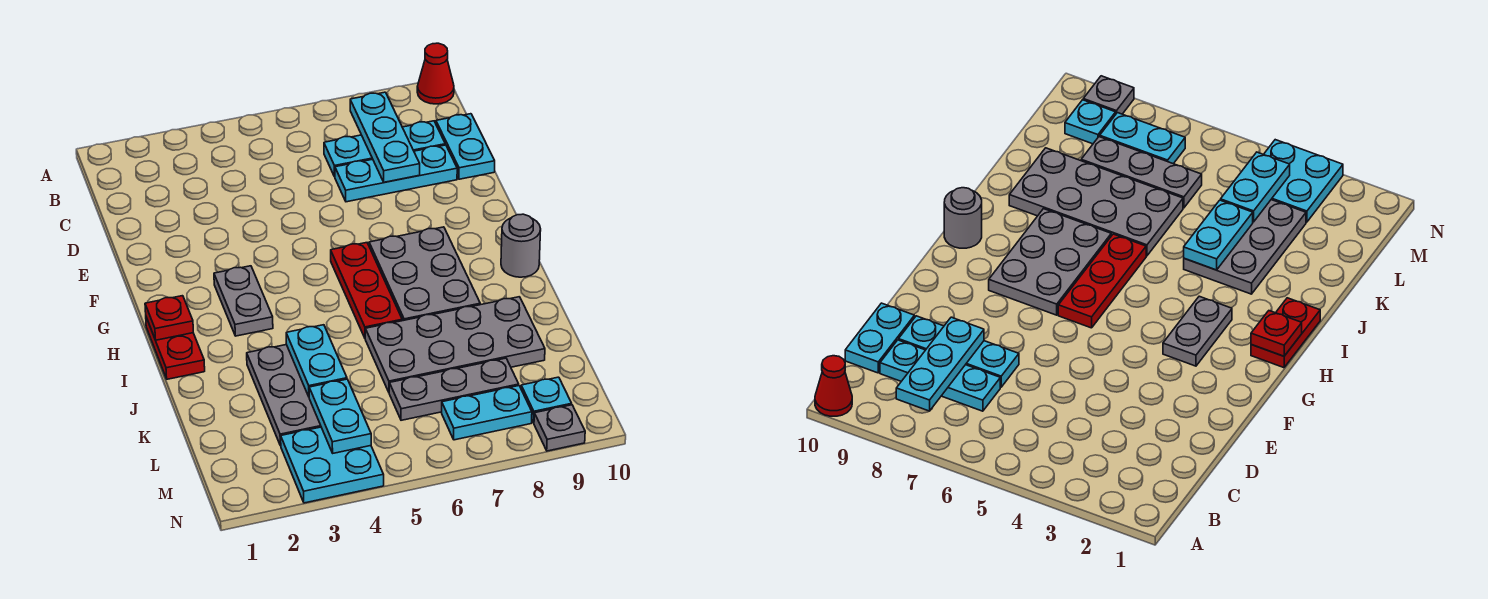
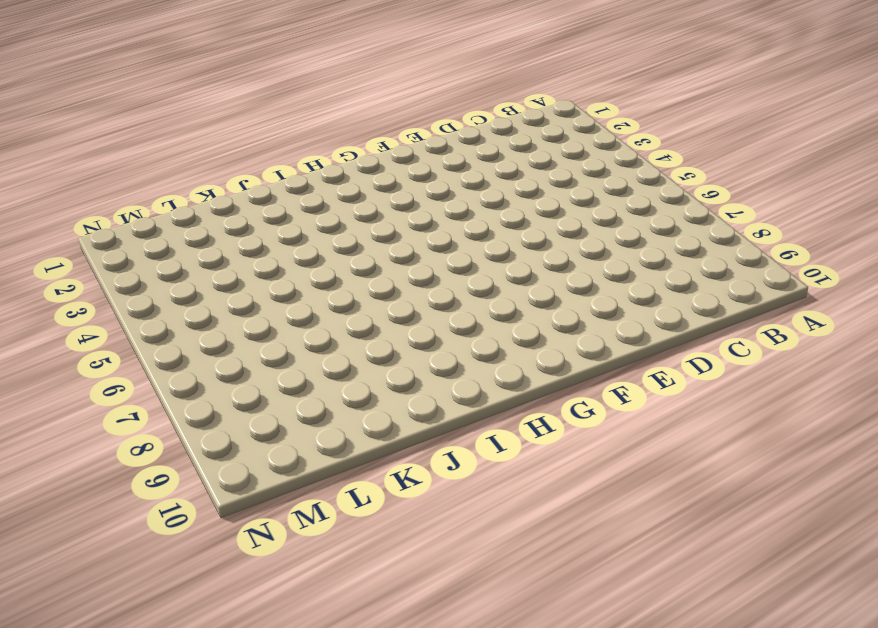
none -> red 1x1 cone [417,43,454,104]
none -> cyan 1x3 plate [324,121,445,177]
none -> cyan 1x2 plate [436,114,495,179]

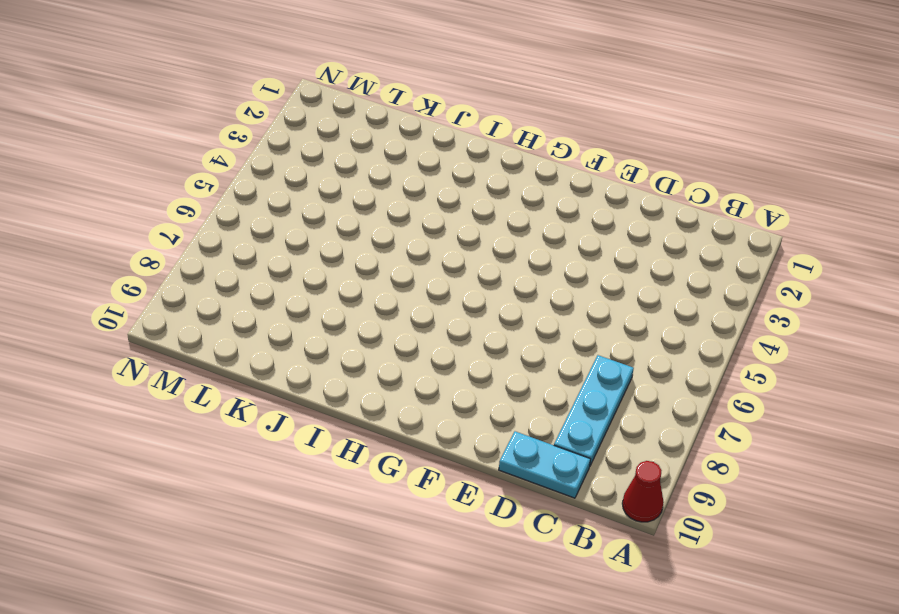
none -> cyan 1x3 plate [335,145,457,202]
none -> grey 1x2 plate [214,266,273,336]
none -> red 1x3 plate [331,243,402,338]

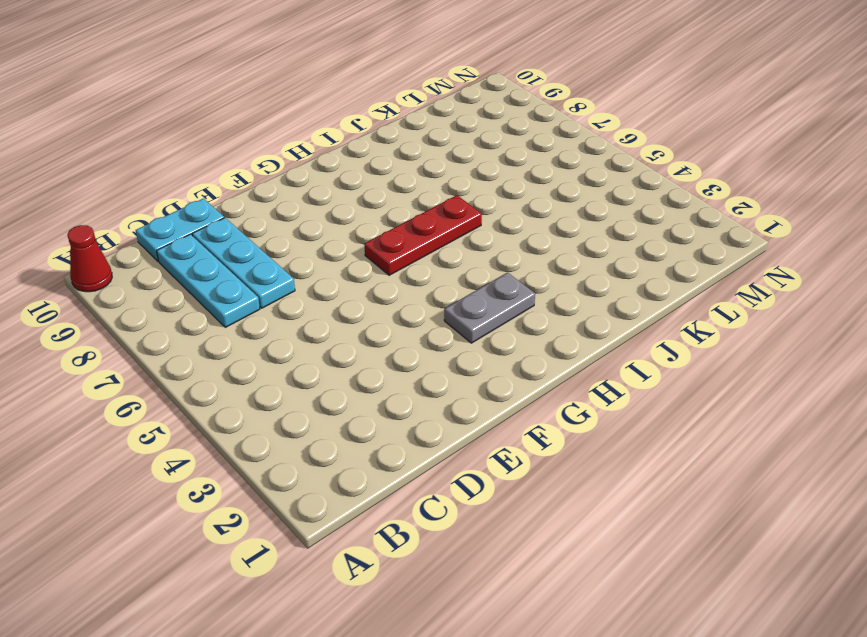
none -> grey 2x3 plate [369,227,480,321]
none -> red 1x2 plate [146,317,205,379]
none -> grey 1x1 round brick [501,214,541,277]

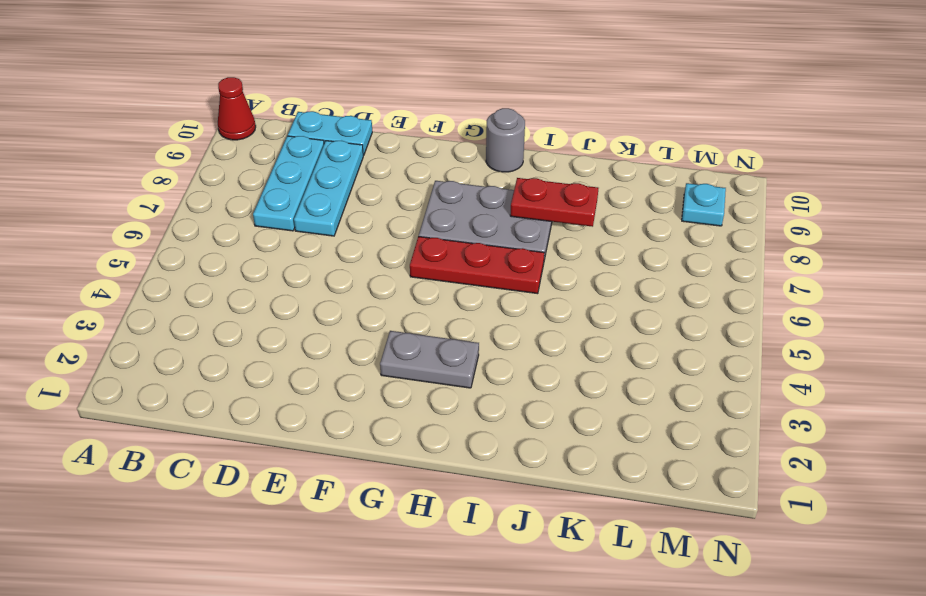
red 1x2 plate [510,178,598,227] -> red 1x2 plate moved to [146,317,205,379]
none -> grey 2x3 plate [247,345,321,446]
none -> grey 2x4 plate [365,297,545,392]
none -> grey 1x3 plate [389,358,519,420]

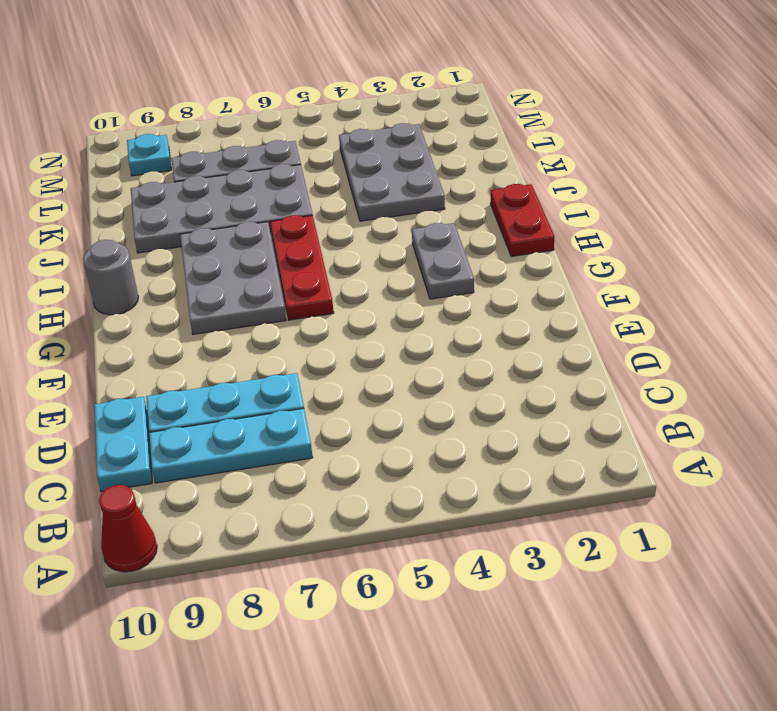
none -> cyan 2x2 plate [281,427,384,503]
none -> cyan 1x2 plate [442,386,532,440]
none -> grey 1x1 plate [534,405,585,451]

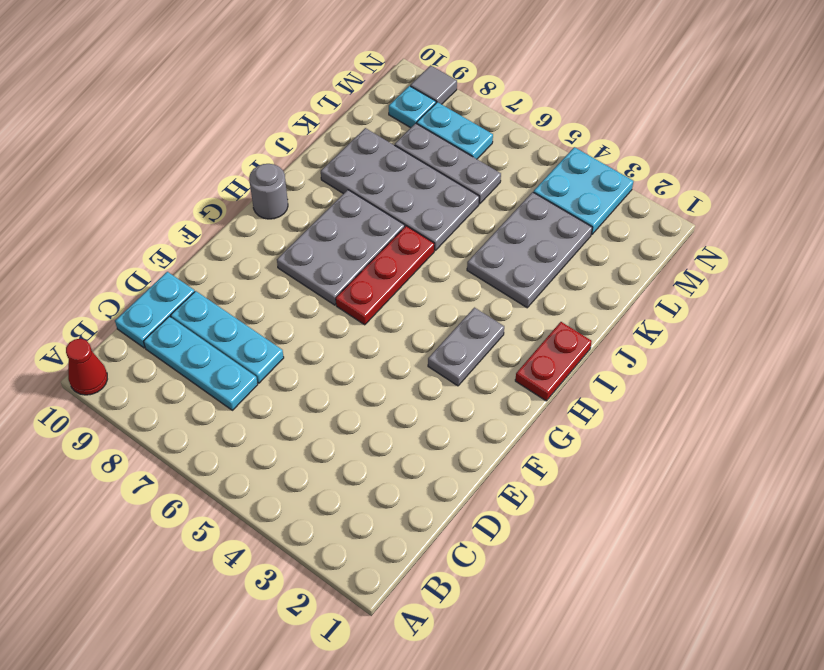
grey 1x1 tile [410,65,457,104] -> grey 1x1 plate [534,405,585,451]
none -> cyan 1x3 plate [350,92,420,182]
none -> red 1x1 plate [145,296,193,340]
none -> cyan 1x2 plate [286,325,347,397]

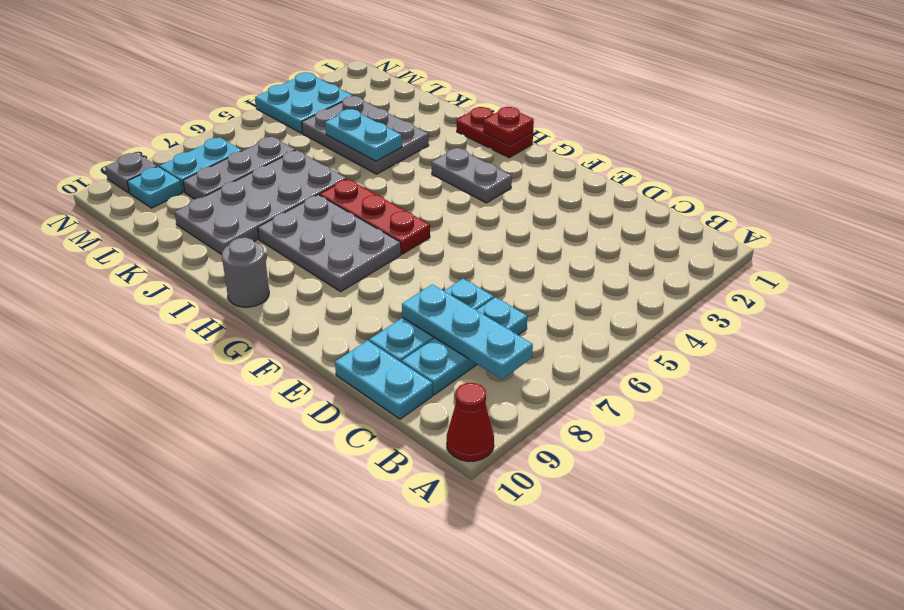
none -> cyan 1x2 plate [309,379,371,453]

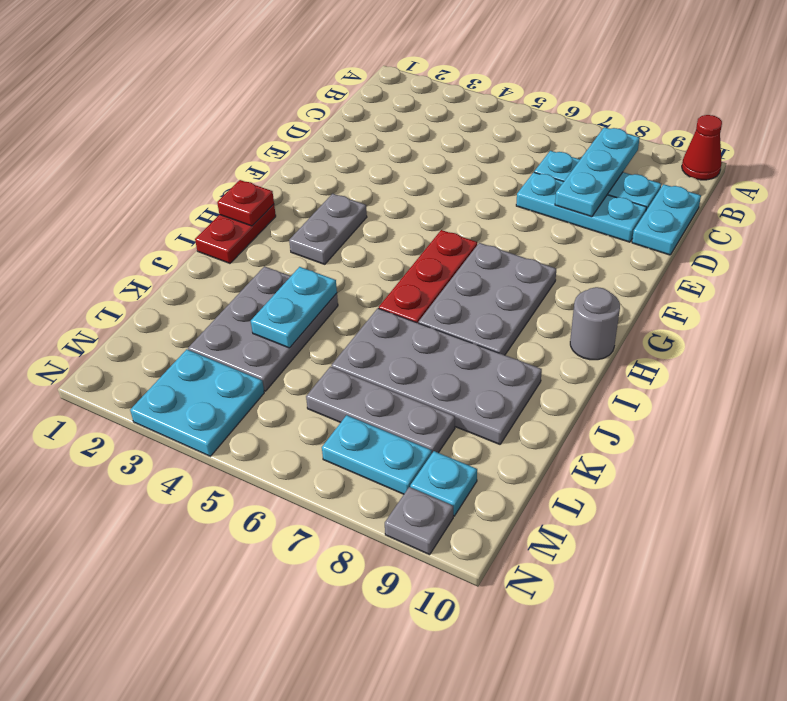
none -> cyan 1x2 plate [309,379,371,453]

